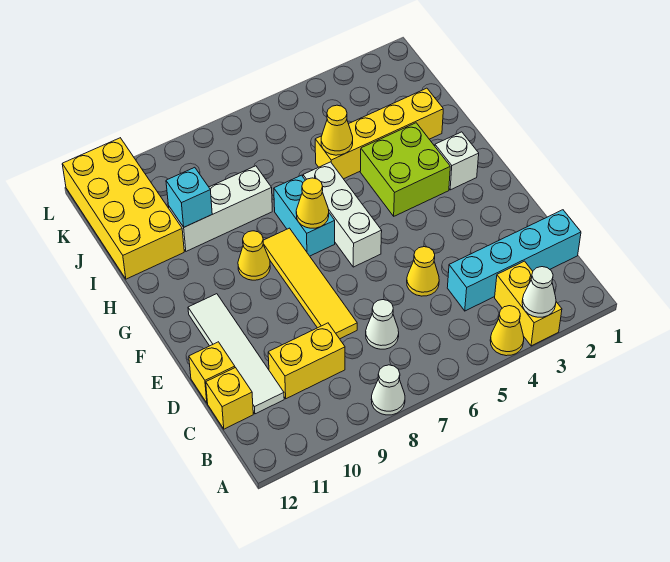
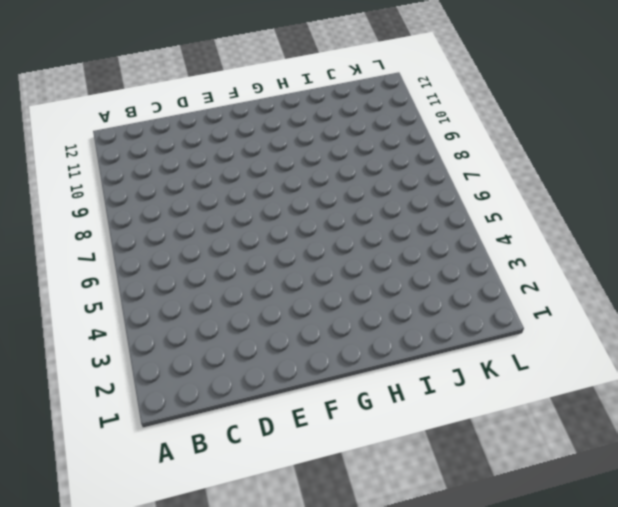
none -> yellow 1x2 brick [495,261,562,346]
none -> yellow 1x1 cone [490,306,524,356]
none -> white 1x1 cone [371,365,405,415]

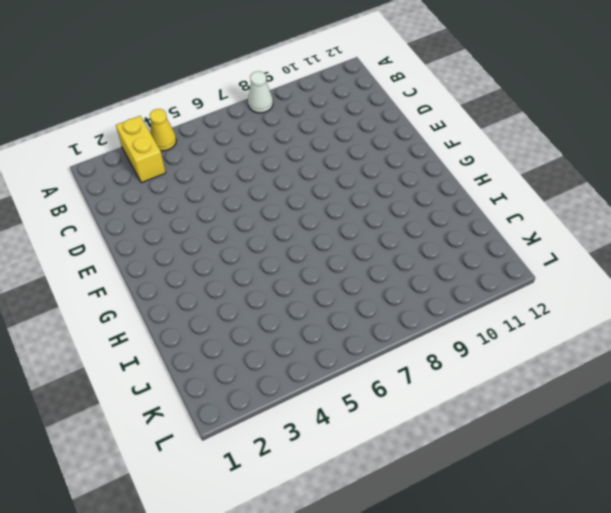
none -> cyan 1x4 brick [447,210,581,311]
none -> white 1x1 cone [366,300,399,349]
none -> yellow 1x2 brick [268,323,345,399]

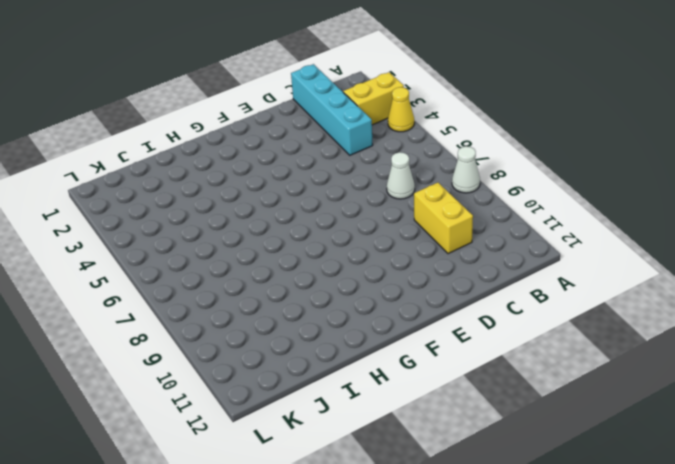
none -> white 1x4 tile [188,294,284,414]
none -> yellow 1x1 brick [206,368,253,429]
none -> yellow 1x1 cone [407,247,439,296]

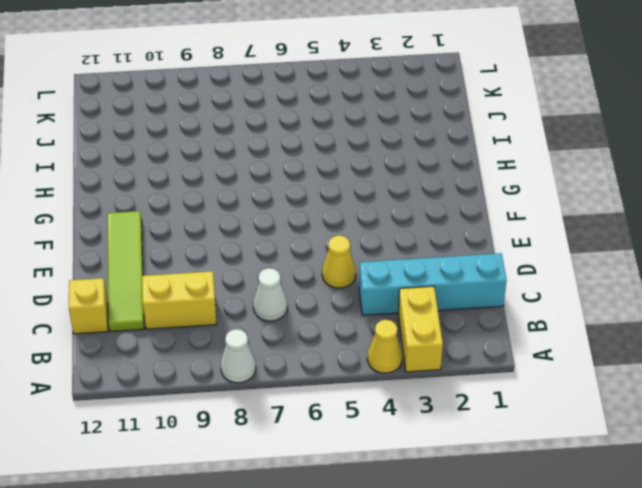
lime 1x4 tile [107,211,144,332] -> white 1x4 tile [188,294,284,414]
none -> yellow 1x4 tile [263,228,357,339]
none -> yellow 1x1 brick [189,342,235,403]
none -> white 1x3 brick [303,162,382,267]

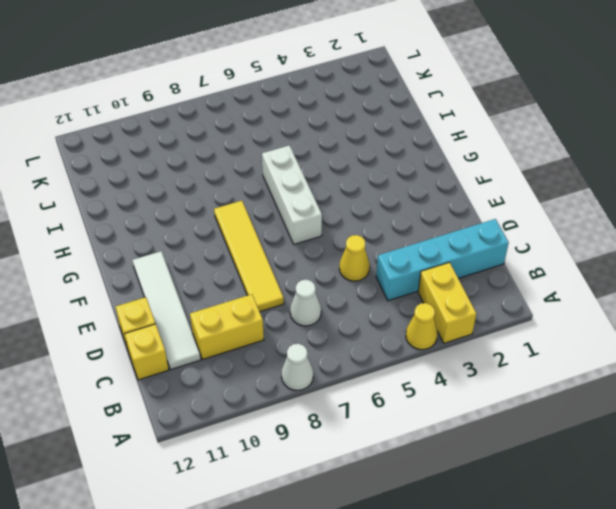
none -> white 1x1 brick [435,132,479,190]
none -> lime 2x2 brick [360,123,450,216]
none -> cyan 1x2 brick [274,175,335,256]

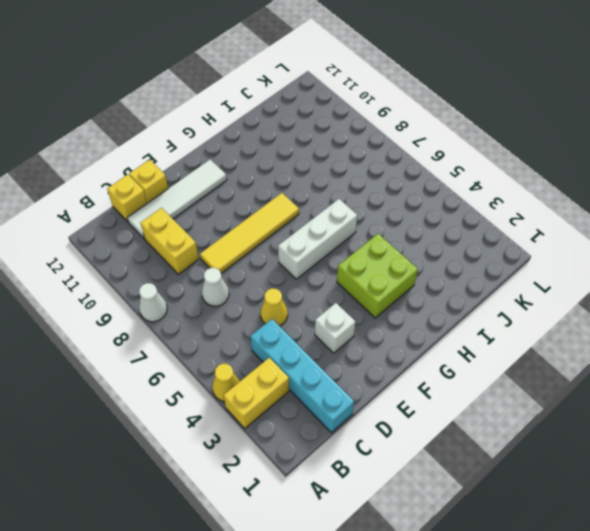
white 1x1 brick [315,303,355,353] -> white 1x1 brick moved to [435,132,479,190]
none -> cyan 1x2 brick [274,175,335,256]
none -> yellow 1x1 cone [238,231,270,280]
none -> yellow 1x4 brick [315,88,443,179]

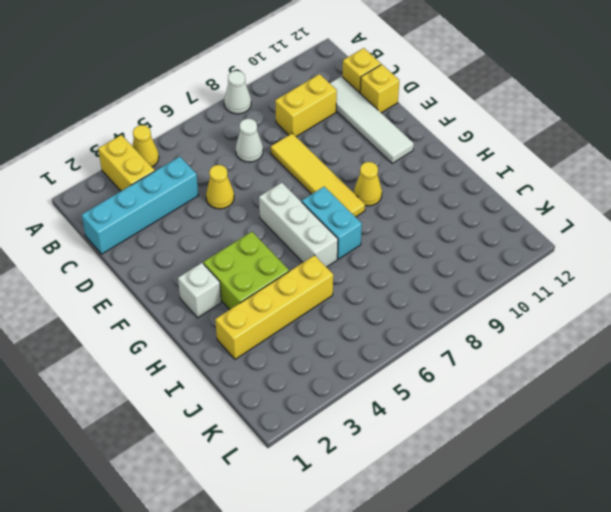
none -> white 1x3 brick [169,166,272,251]
none -> yellow 2x4 brick [62,138,184,279]
none -> white 1x1 cone [522,267,556,317]

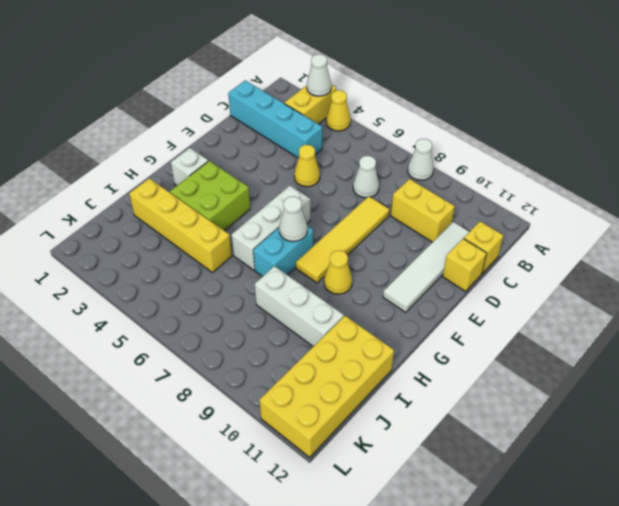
white 1x1 cone [279,196,307,242] -> yellow 1x1 cone [296,178,329,228]
none -> yellow 1x1 cone [321,105,353,155]
none -> cyan 1x1 brick [166,167,212,227]

